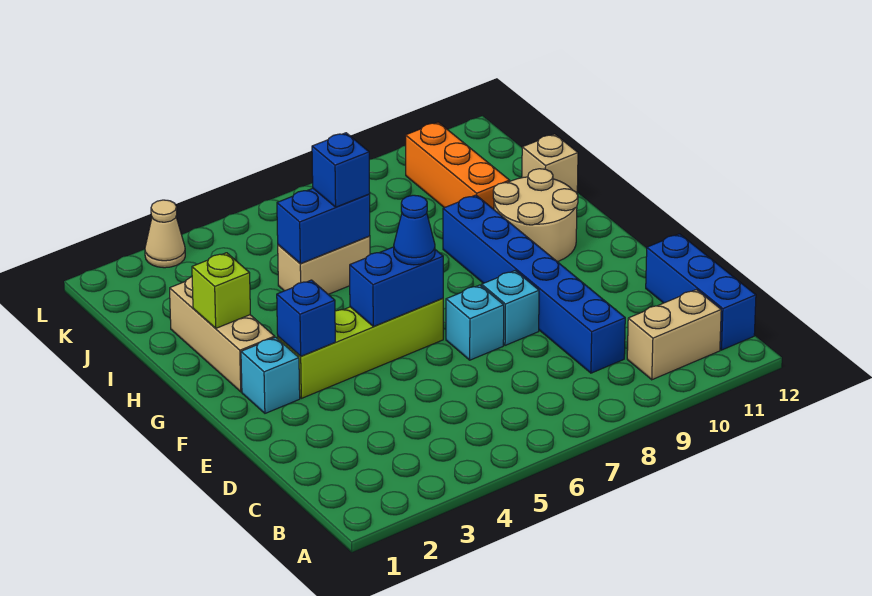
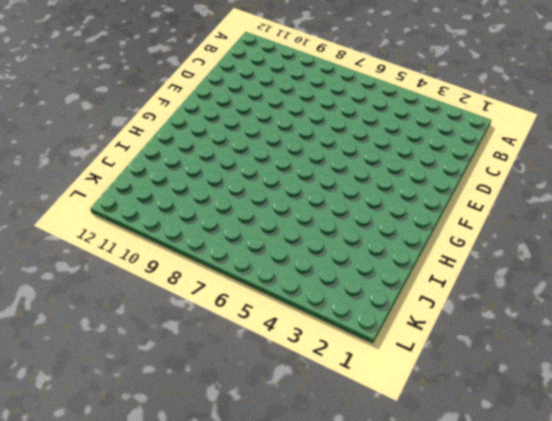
none -> tan 1x2 brick [627,290,721,380]
none -> blue 1x3 brick [646,234,756,350]
none -> blue 1x6 brick [443,195,625,373]

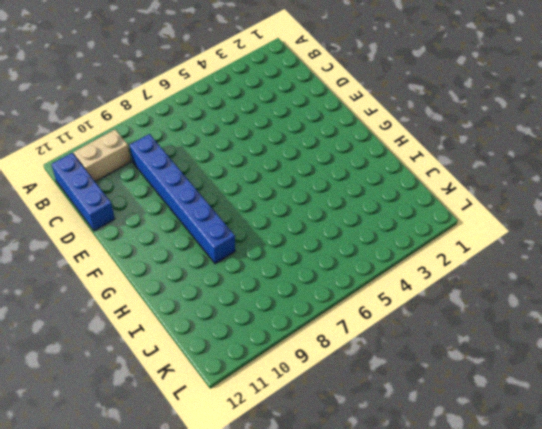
none -> cyan 1x1 brick [446,285,504,360]
none -> cyan 1x1 brick [482,271,539,345]
none -> cyan 1x1 brick [241,337,300,413]

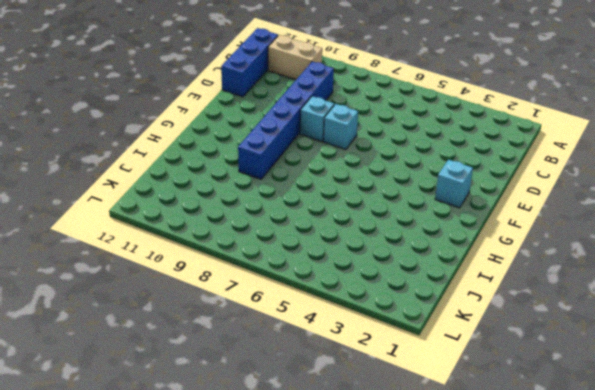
none -> lime 1x4 brick [278,298,443,398]
none -> tan 1x3 brick [170,277,275,392]
none -> tan 2x2 round brick [493,169,578,262]

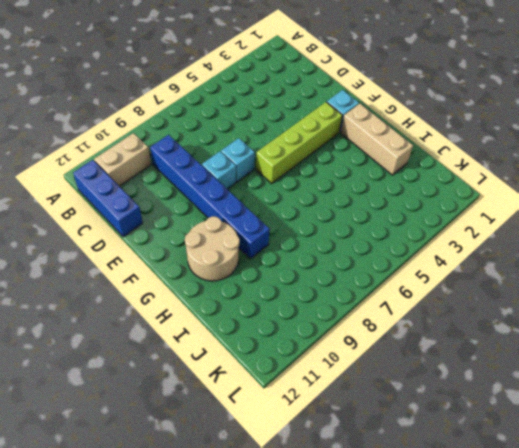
none -> tan 1x2 brick [278,236,370,294]
none -> orange 1x3 brick [406,122,510,209]
none -> tan 1x1 brick [522,134,578,193]

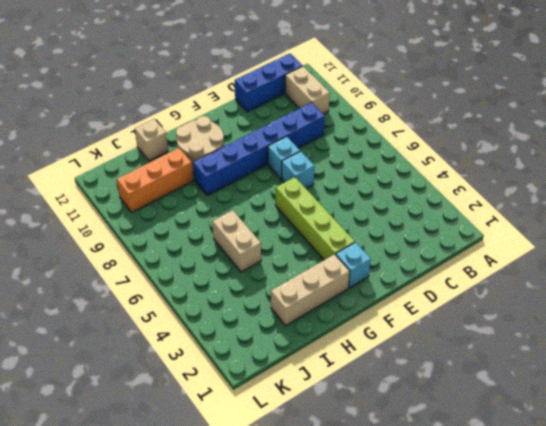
none -> tan 1x1 cone [145,200,185,268]
none -> blue 1x1 brick [277,280,335,356]
none -> blue 1x2 brick [350,247,443,327]

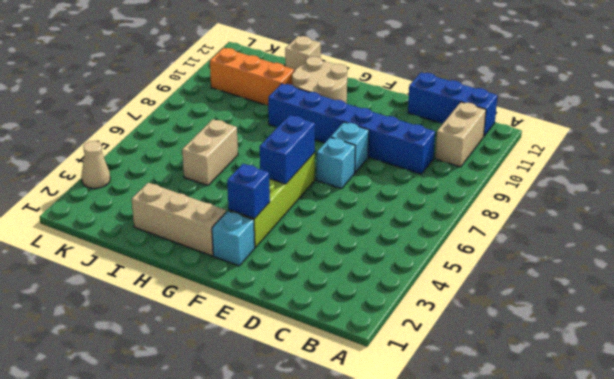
none -> lime 1x1 brick [192,253,250,328]
none -> blue 1x2 brick [277,188,370,264]
none -> blue 1x1 cone [394,195,435,265]

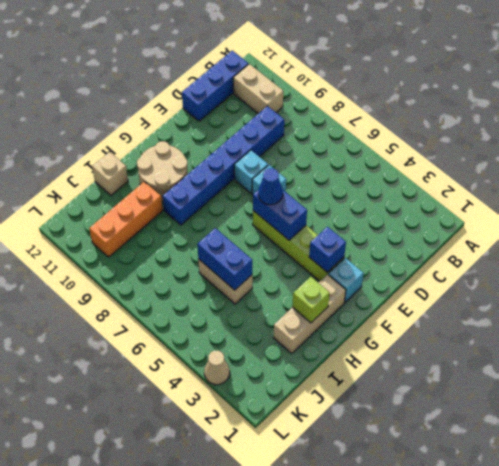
none -> blue 1x1 brick [312,133,370,207]

